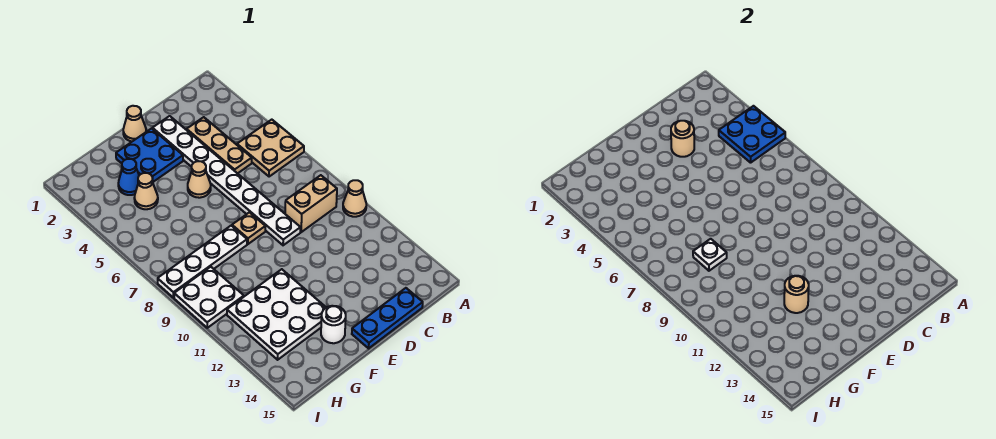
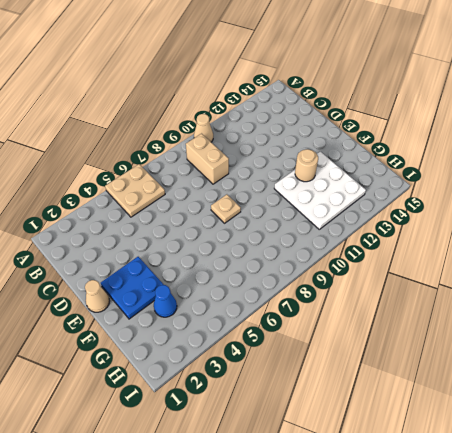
none -> tan 1x3 plate [187,117,252,173]
none -> blue 1x3 plate [352,288,423,348]
none -> white 1x8 plate [153,116,301,245]

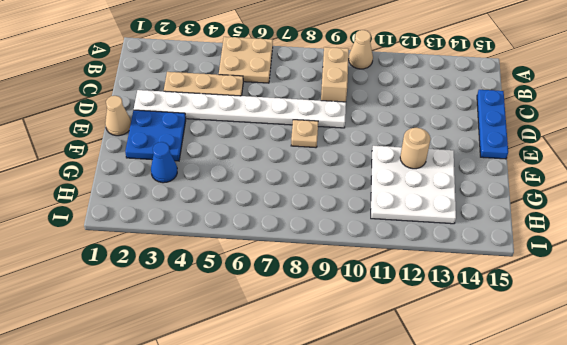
none -> tan 1x1 cone [188,161,211,198]
none -> white 1x4 plate [158,226,247,298]
none -> white 1x1 round brick [321,306,346,343]

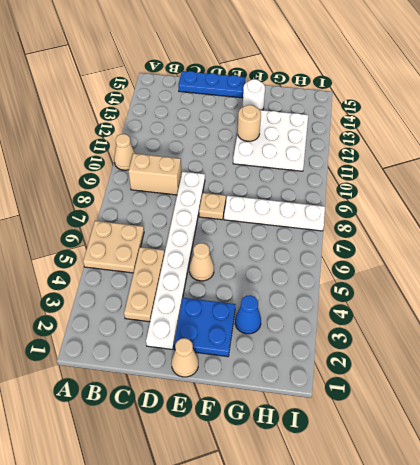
none -> tan 1x1 cone [134,173,158,209]
none -> white 2x2 plate [174,267,244,328]
none -> blue 2x2 plate [719,106,785,163]

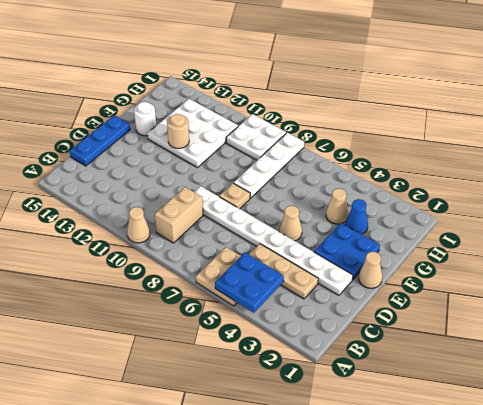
none -> tan 1x1 round brick [671,121,694,157]
none -> white 1x1 plate [693,239,727,271]

